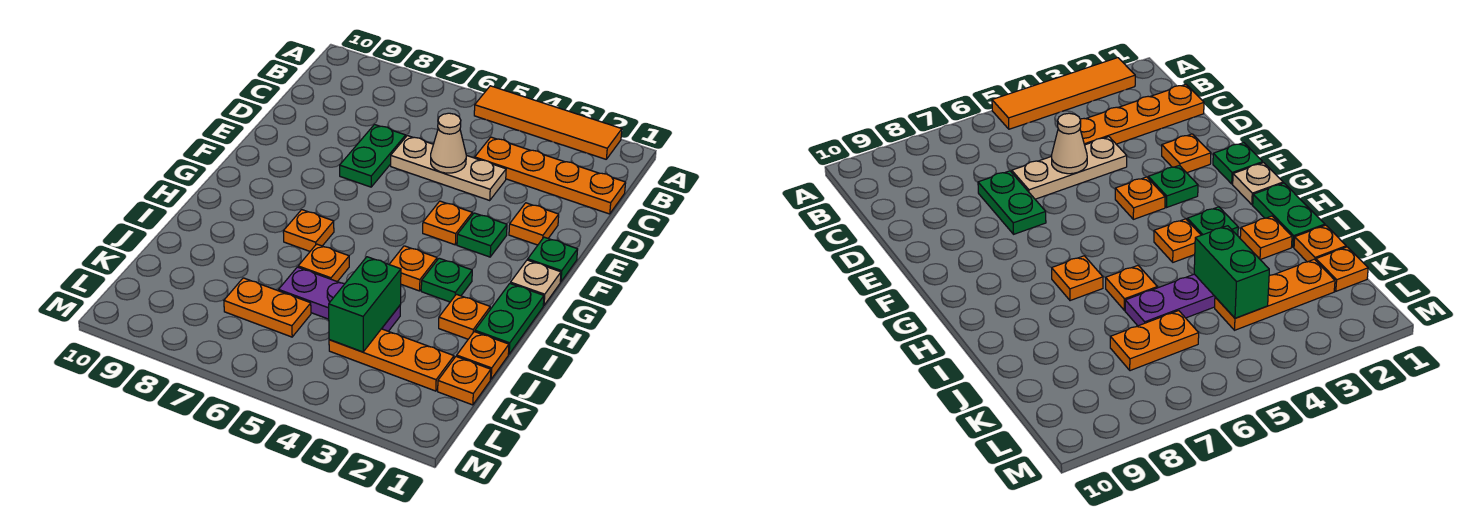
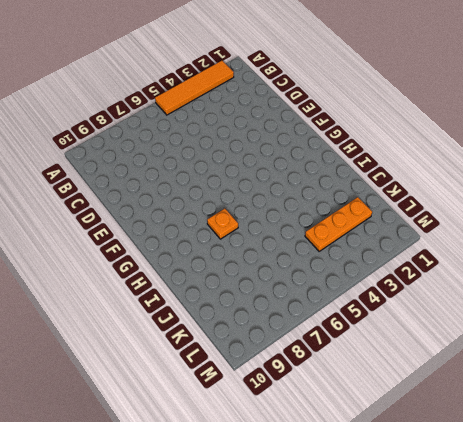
none -> orange 1x4 plate [475,137,626,214]
none -> tan 1x3 plate [391,136,506,200]
none -> green 1x2 plate [340,125,406,187]

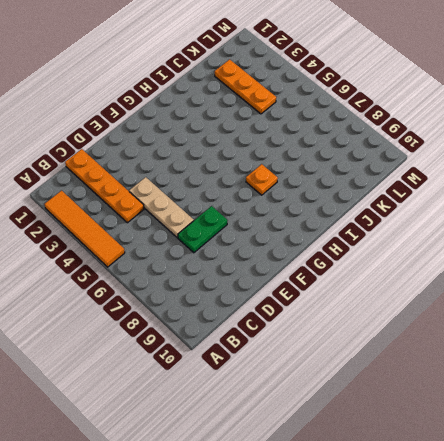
none -> orange 1x1 plate [509,203,559,245]
none -> green 1x1 plate [528,237,578,282]
none -> green 1x1 plate [457,213,507,257]

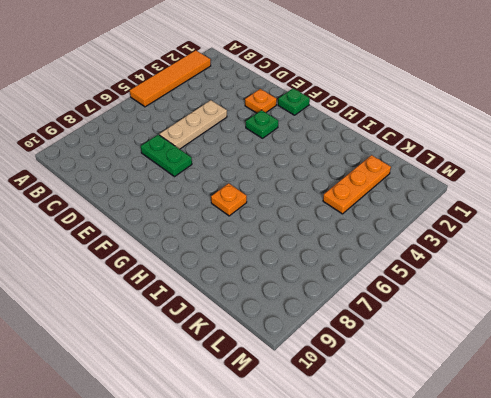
none -> orange 1x4 plate [475,137,626,214]
none -> orange 1x1 plate [423,201,472,245]
none -> tan 1x1 plate [510,260,561,305]

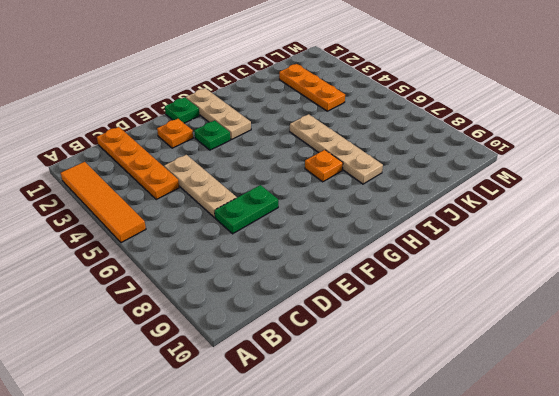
tan 1x3 plate [186,88,251,140] -> tan 1x1 plate [510,260,561,305]
tan 1x4 plate [290,114,383,184] -> orange 1x1 plate [298,244,349,282]
none -> orange 1x1 plate [423,201,472,245]
none -> green 1x2 plate [475,284,544,354]
none -> green 1x1 plate [421,258,472,302]

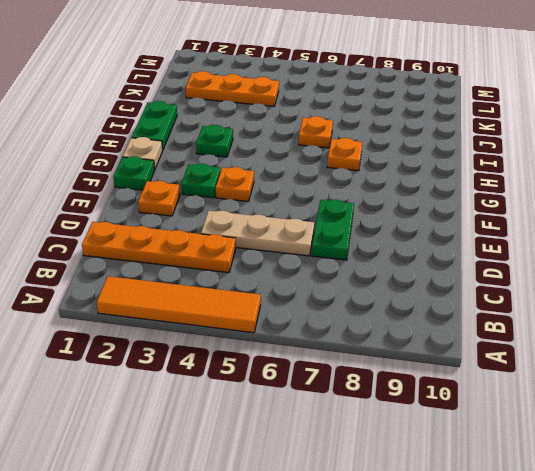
none -> orange 1x1 plate [389,246,437,291]
none -> orange 1x1 plate [439,294,490,339]
none -> orange 1x1 plate [457,332,509,379]

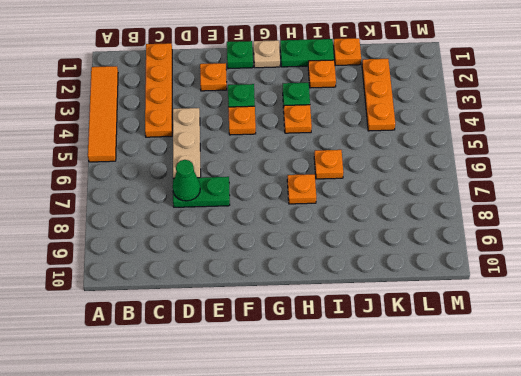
green 1x1 cone [173,160,200,201] -> none
none -> purple 1x3 plate [279,267,400,331]
none -> orange 1x1 plate [438,356,491,405]
none -> orange 1x2 plate [224,278,311,337]

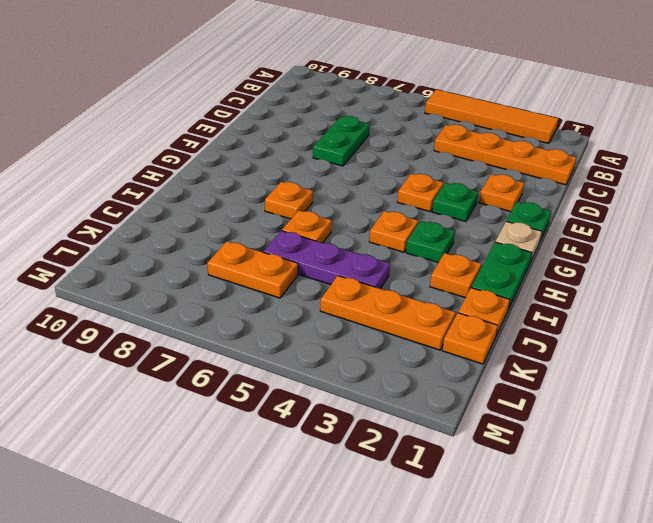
none -> tan 1x3 plate [391,136,506,200]
none -> tan 1x1 cone [431,113,466,173]
none -> green 1x2 brick [329,257,401,352]

